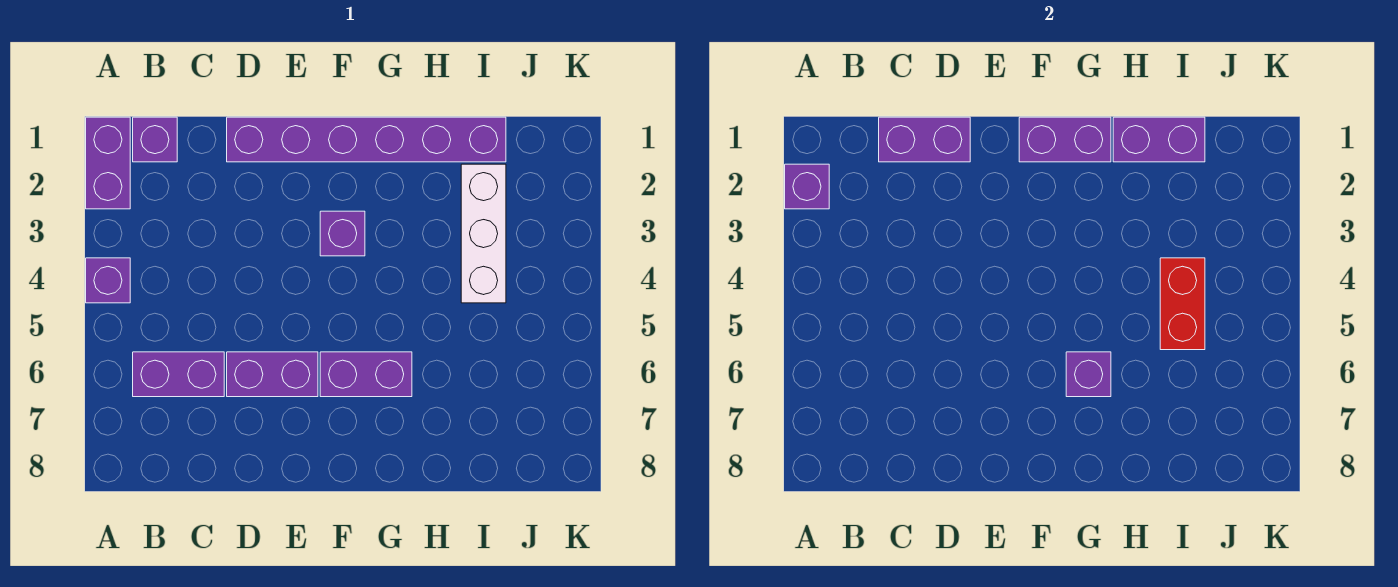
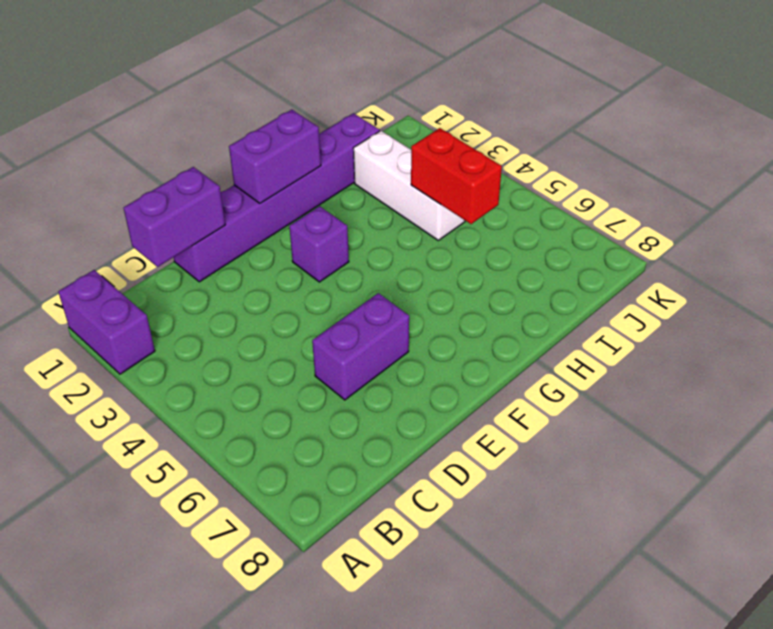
none -> purple 1x1 brick [86,258,130,303]
none -> purple 1x1 brick [133,117,177,162]
none -> purple 1x2 brick [133,352,224,397]

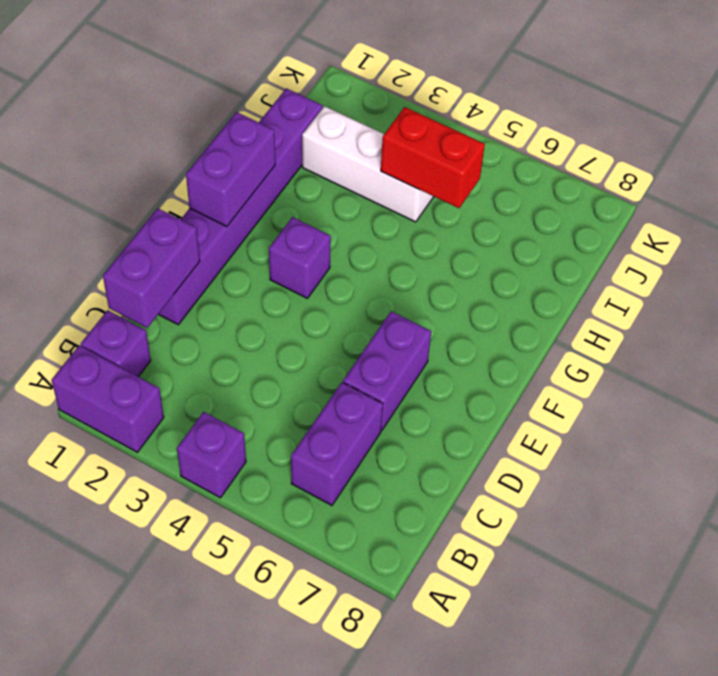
none -> purple 1x2 brick [320,352,412,397]
none -> purple 1x1 brick [785,164,829,209]
none -> purple 1x1 brick [1066,352,1111,397]

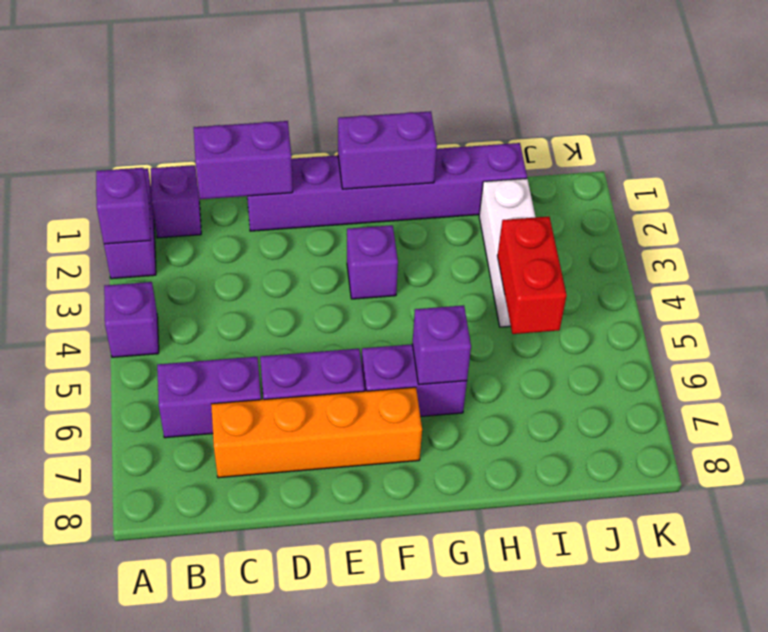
orange 1x4 brick [211,387,422,478] -> none
none -> purple 1x2 brick [1113,117,1205,162]

